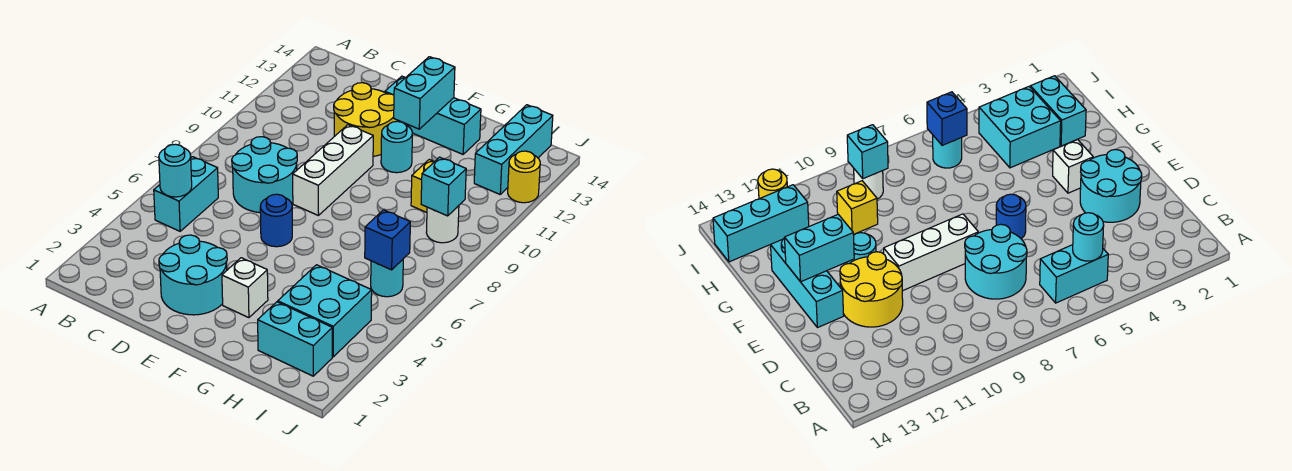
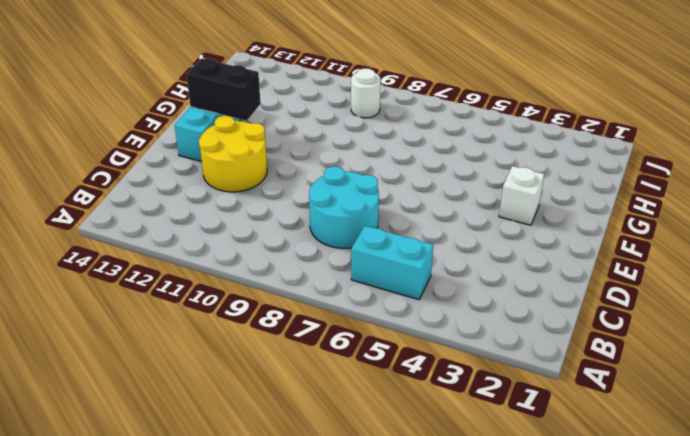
black 1x2 brick [186,58,261,121] -> cyan 1x2 brick [394,57,455,129]
none -> cyan 2x2 round brick [159,235,227,315]
none -> blue 1x1 round brick [260,194,292,247]
none -> white 1x3 brick [293,125,373,216]

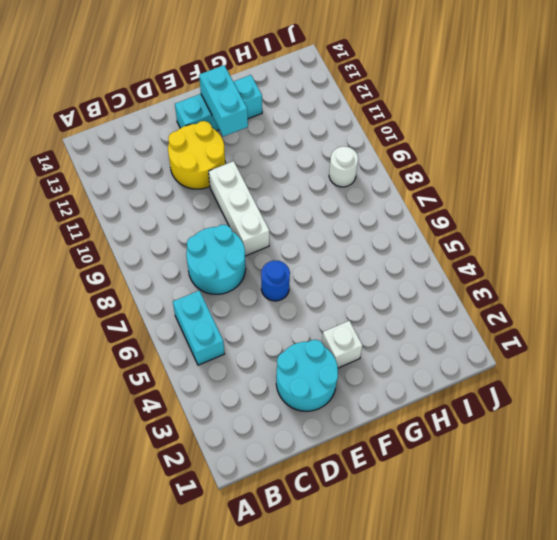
none -> cyan 1x1 round brick [381,121,412,173]
none -> cyan 1x2 brick [258,302,332,376]
none -> cyan 2x2 brick [278,265,372,357]

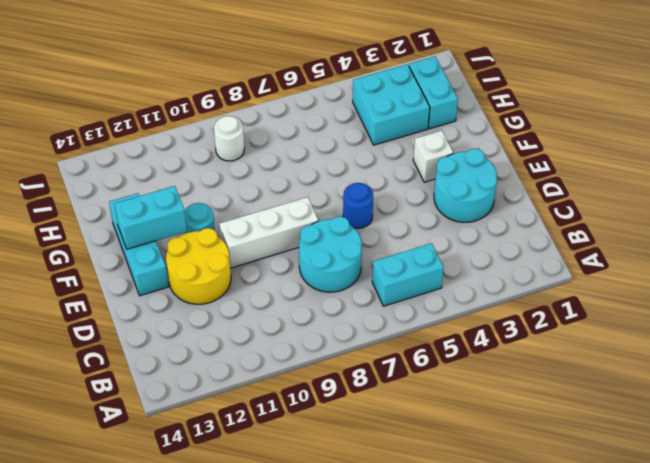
none -> yellow 1x1 brick [411,159,435,212]
none -> cyan 1x1 round brick [371,260,403,297]
none -> cyan 1x3 brick [474,105,553,194]

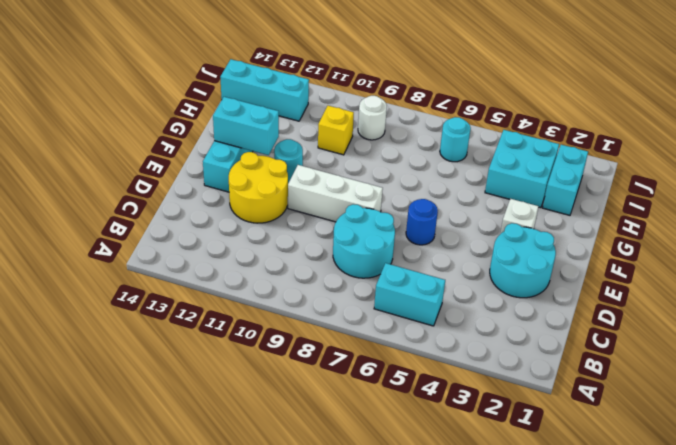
none -> yellow 1x1 round brick [508,151,540,203]
none -> cyan 1x1 round brick [159,144,192,197]
none -> blue 1x1 brick [365,210,410,270]

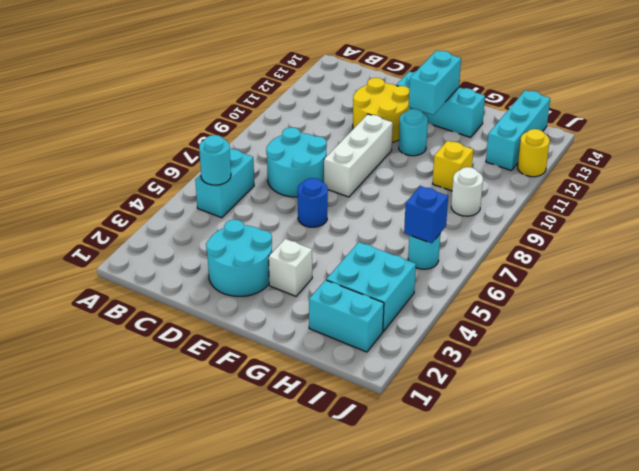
none -> cyan 1x1 brick [421,157,466,216]

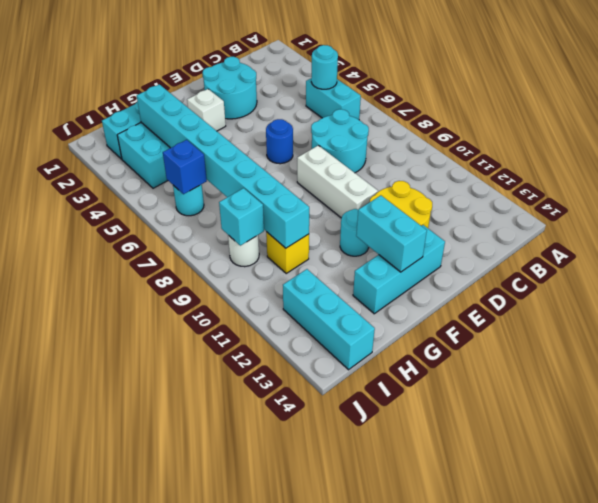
cyan 1x8 brick [137,84,309,248] -> none
none -> yellow 1x1 round brick [508,151,540,203]

